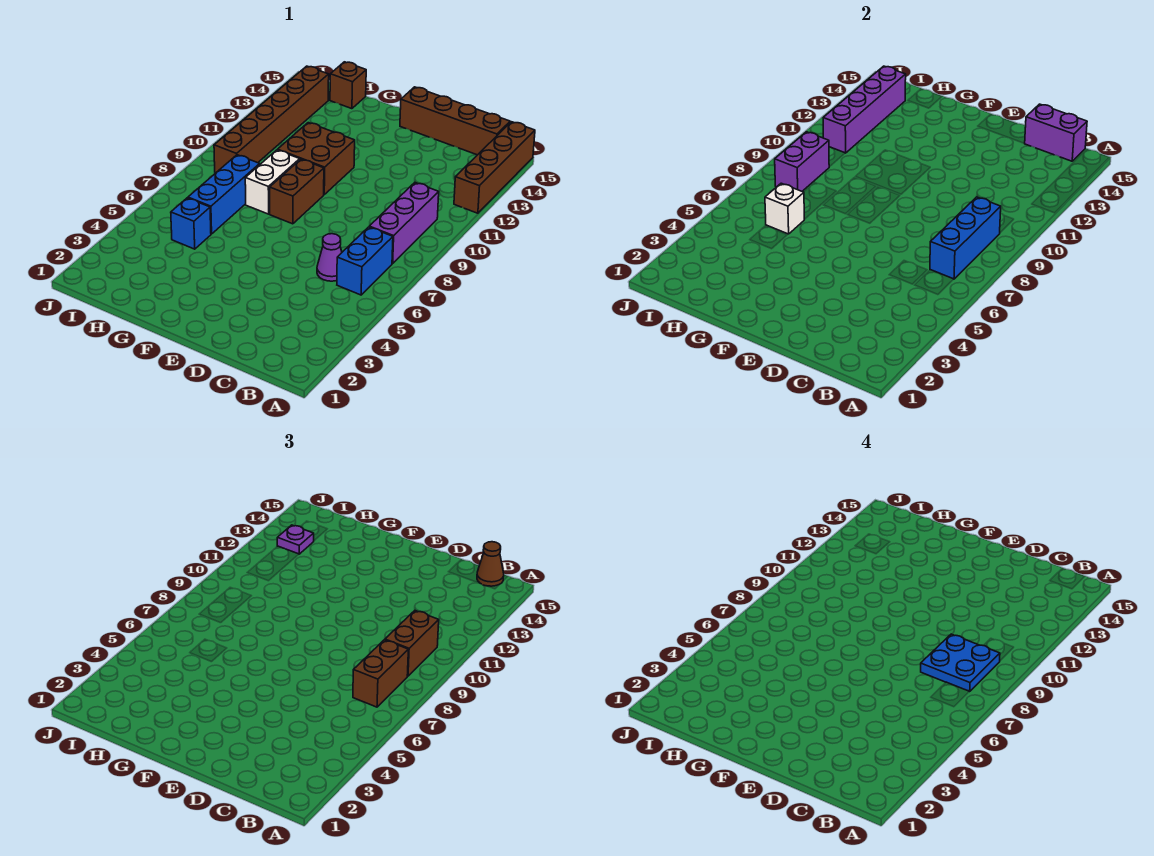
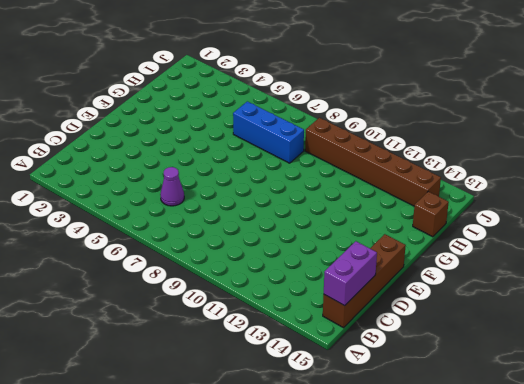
none -> brown 1x4 brick [454,122,535,213]
none -> blue 1x2 brick [337,227,393,295]
none -> purple 1x3 brick [369,183,439,264]

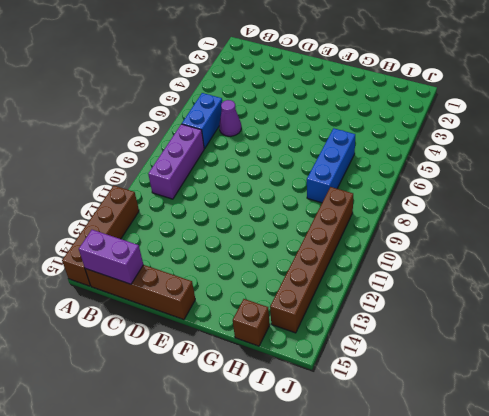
none -> brown 1x2 brick [270,159,324,224]
none -> brown 2x2 brick [278,123,355,194]
none -> white 1x2 brick [245,150,300,214]

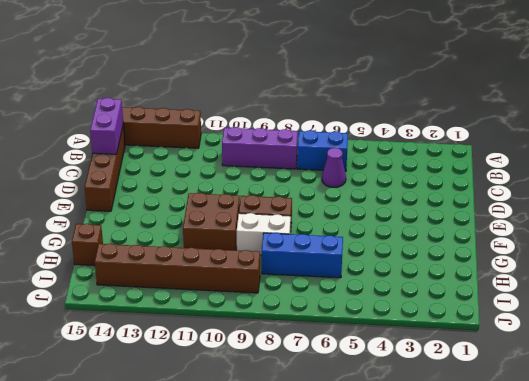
none -> blue 1x1 brick [171,198,211,249]
none -> blue 1x3 brick [930,197,1001,279]
none -> white 1x1 brick [765,183,804,234]

